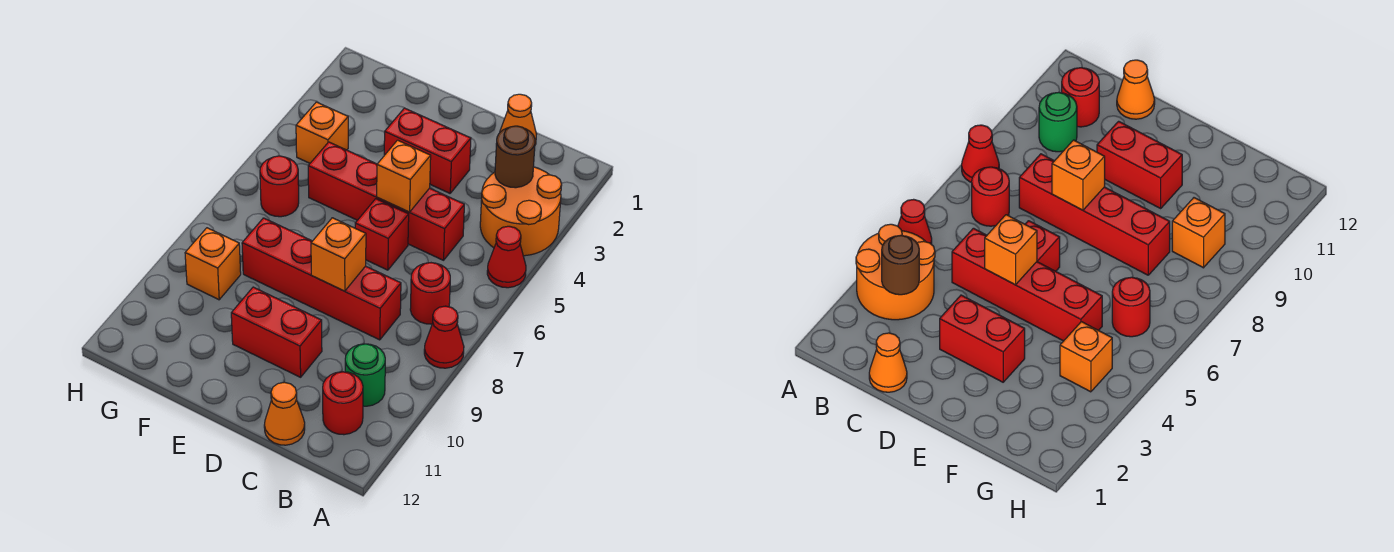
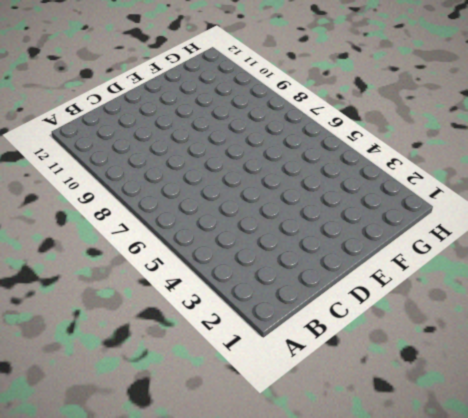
none -> orange 2x2 round brick [480,167,562,256]
none -> red 1x1 cone [487,226,526,288]
none -> red 1x1 cone [424,306,464,368]

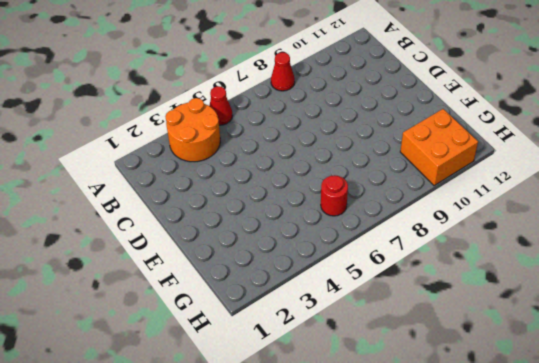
orange 2x2 brick [400,109,478,186] -> none
none -> red 1x1 round brick [410,263,450,324]
none -> green 1x1 round brick [345,344,385,406]
none -> red 1x1 round brick [323,372,363,435]

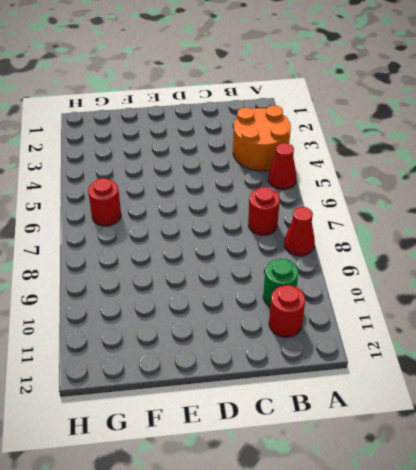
none -> orange 1x1 cone [500,94,536,145]
none -> red 1x4 brick [308,142,464,260]
none -> red 1x4 brick [242,218,401,340]

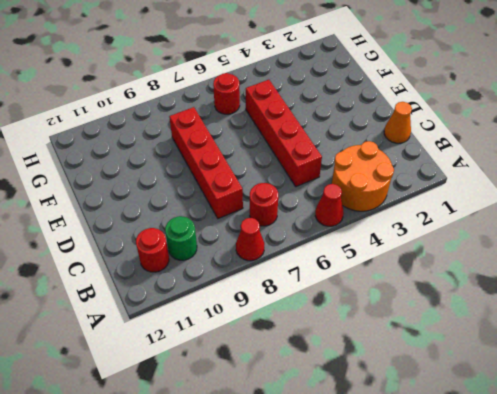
none -> orange 1x1 cone [264,382,305,445]
none -> red 1x2 brick [384,108,471,193]
none -> red 1x1 brick [355,199,409,270]

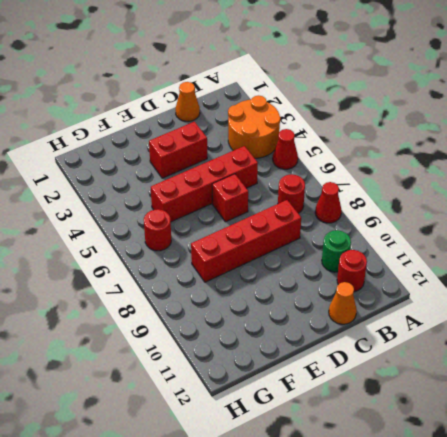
none -> red 1x2 brick [231,287,322,377]
none -> orange 1x1 brick [296,102,348,163]
none -> orange 1x1 brick [185,228,241,300]

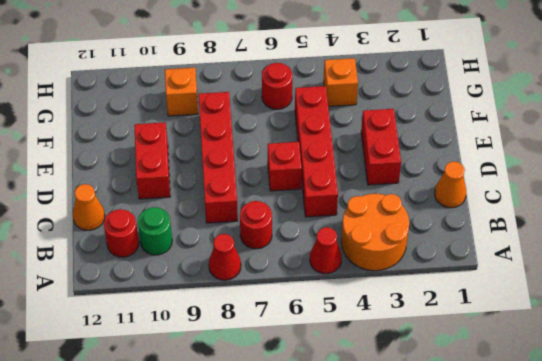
none -> brown 1x1 round brick [495,126,535,188]
none -> orange 1x1 brick [377,140,431,212]
none -> orange 1x1 brick [311,218,366,291]

